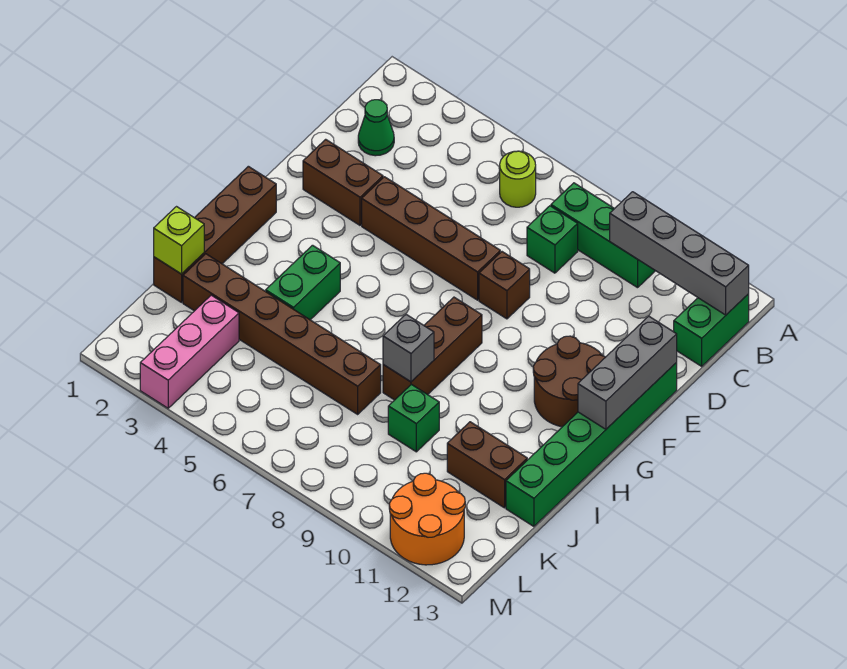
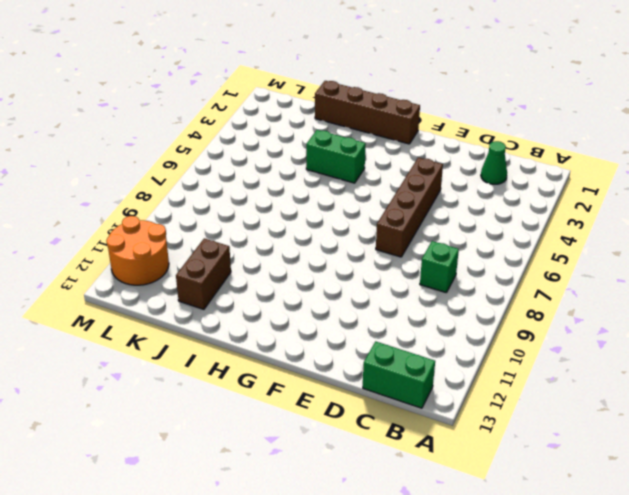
none -> lime 1x1 round brick [499,151,536,207]
none -> green 1x3 brick [551,183,655,288]
none -> brown 1x2 brick [303,139,383,225]

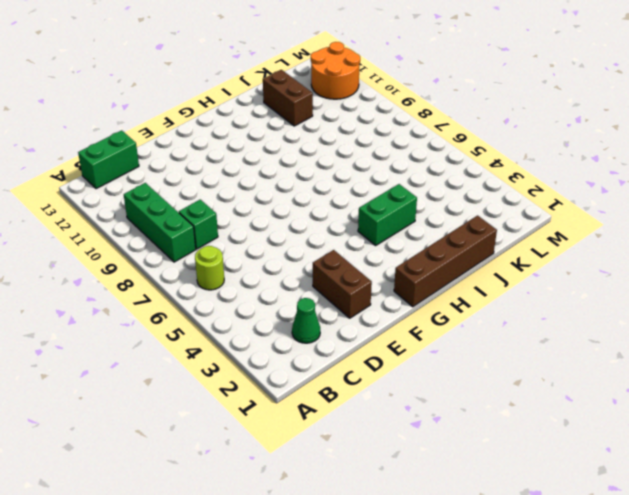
none -> brown 1x4 brick [362,177,500,300]
none -> brown 1x1 brick [479,252,530,319]
none -> green 1x6 brick [506,363,677,526]

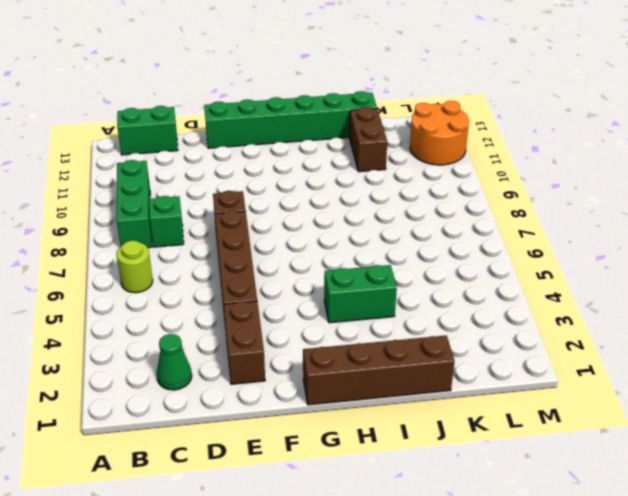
none -> brown 2x2 round brick [533,336,605,427]
none -> brown 1x3 brick [383,297,482,400]
none -> brown 1x6 brick [183,254,381,414]

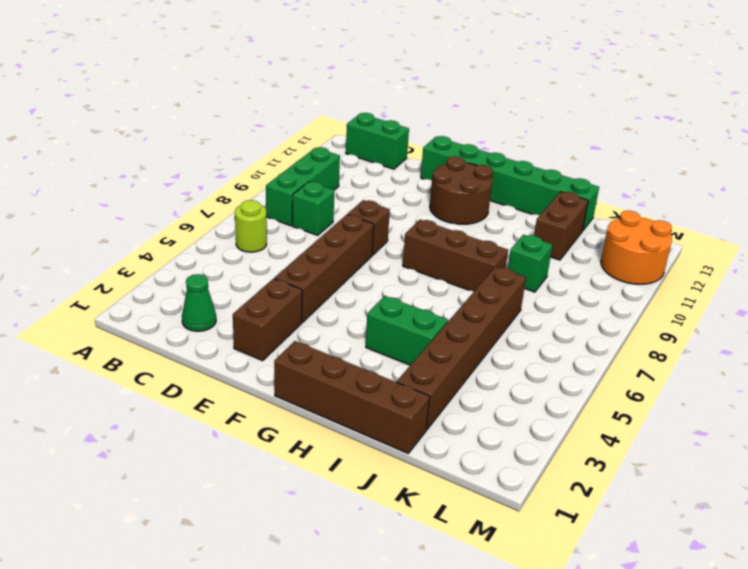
none -> pink 1x3 brick [140,295,239,408]
none -> grey 1x4 brick [610,192,749,315]
none -> grey 1x3 brick [578,316,677,429]

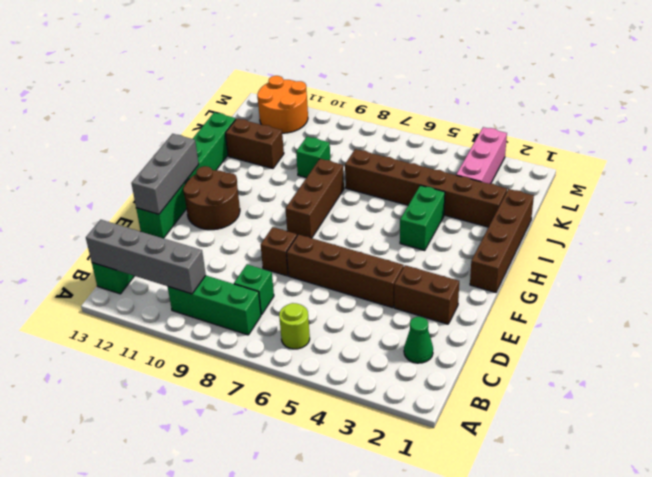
none -> grey 1x1 brick [383,315,434,382]
none -> lime 1x1 brick [154,207,204,274]

